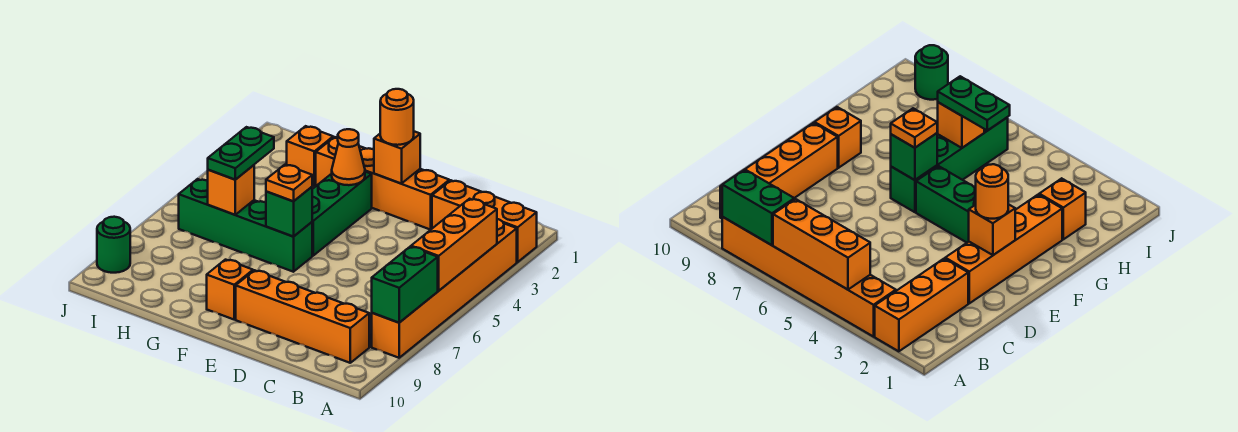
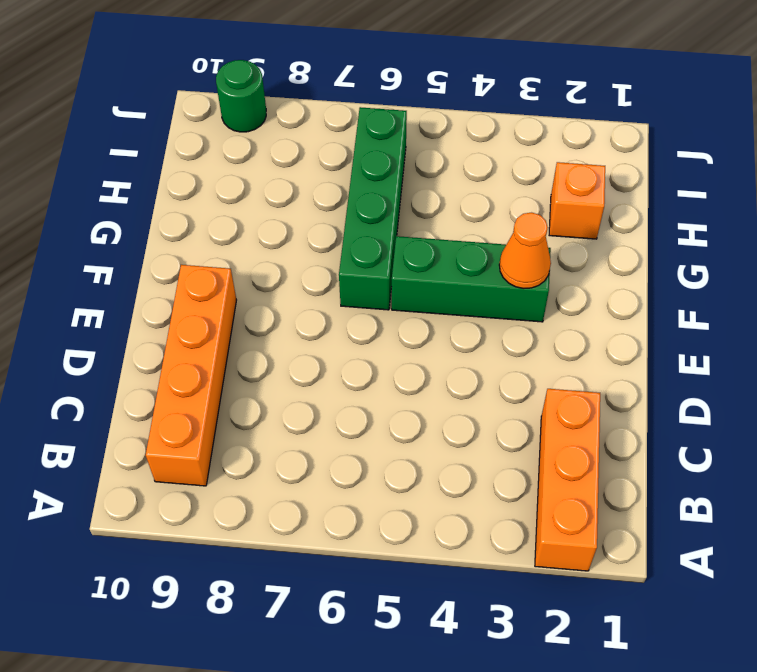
none -> orange 1x6 brick [372,219,517,358]
none -> orange 1x4 brick [316,137,449,230]
none -> orange 1x1 brick [207,260,253,319]

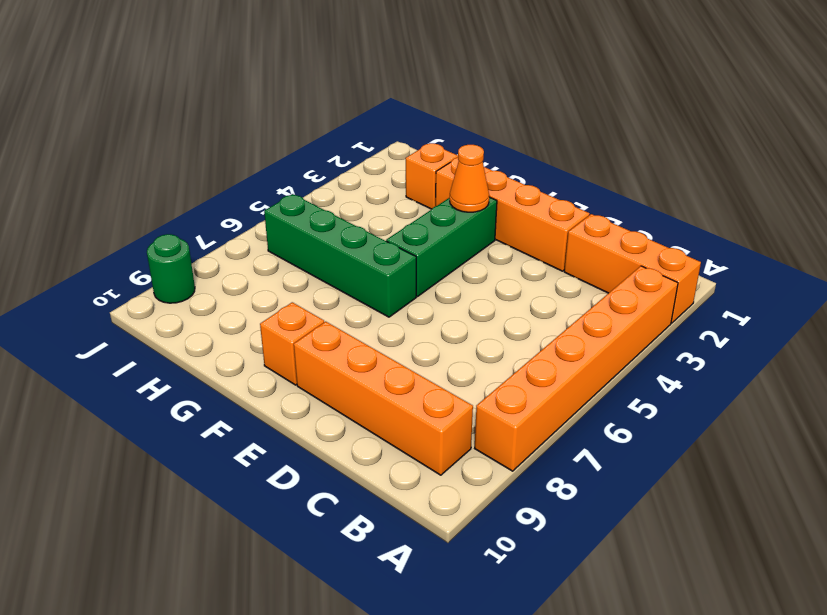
none -> orange 1x3 brick [411,199,497,291]
none -> green 1x2 brick [372,247,438,323]
none -> orange 1x1 brick [374,131,420,184]

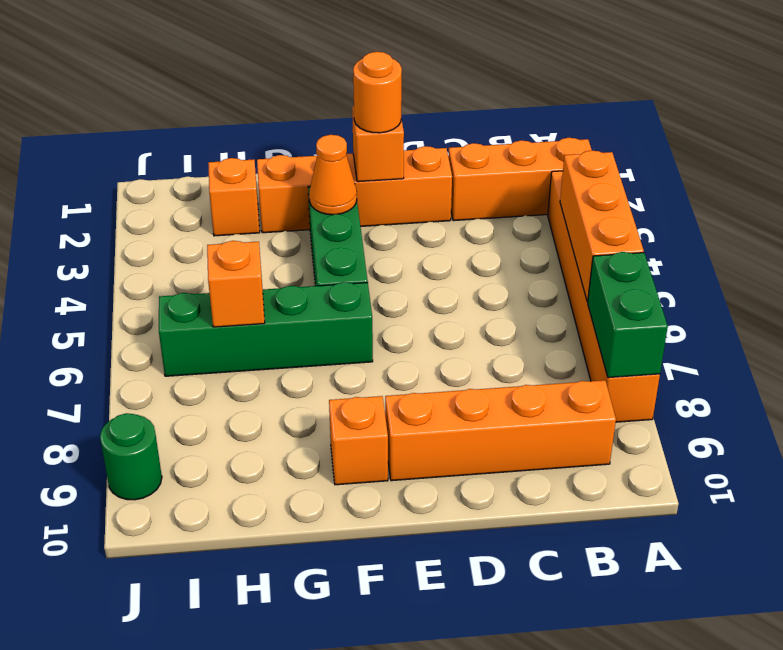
none -> green 1x1 brick [266,187,312,237]
none -> orange 1x1 plate [266,165,312,201]
none -> green 1x2 plate [208,127,274,180]

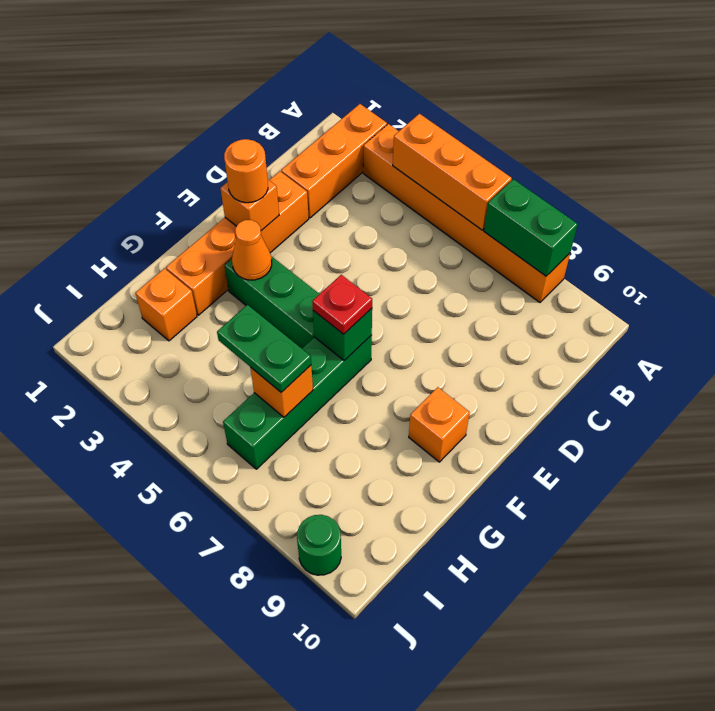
red 1x1 plate [312,275,372,334] -> orange 1x1 plate [266,165,312,201]
none -> orange 1x4 brick [236,270,369,363]

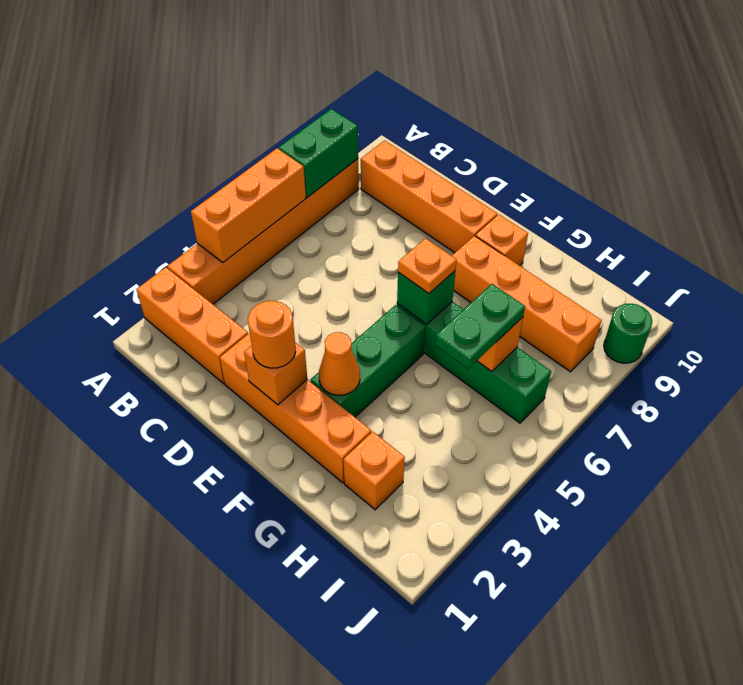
orange 1x4 brick [452,236,602,372] -> none

